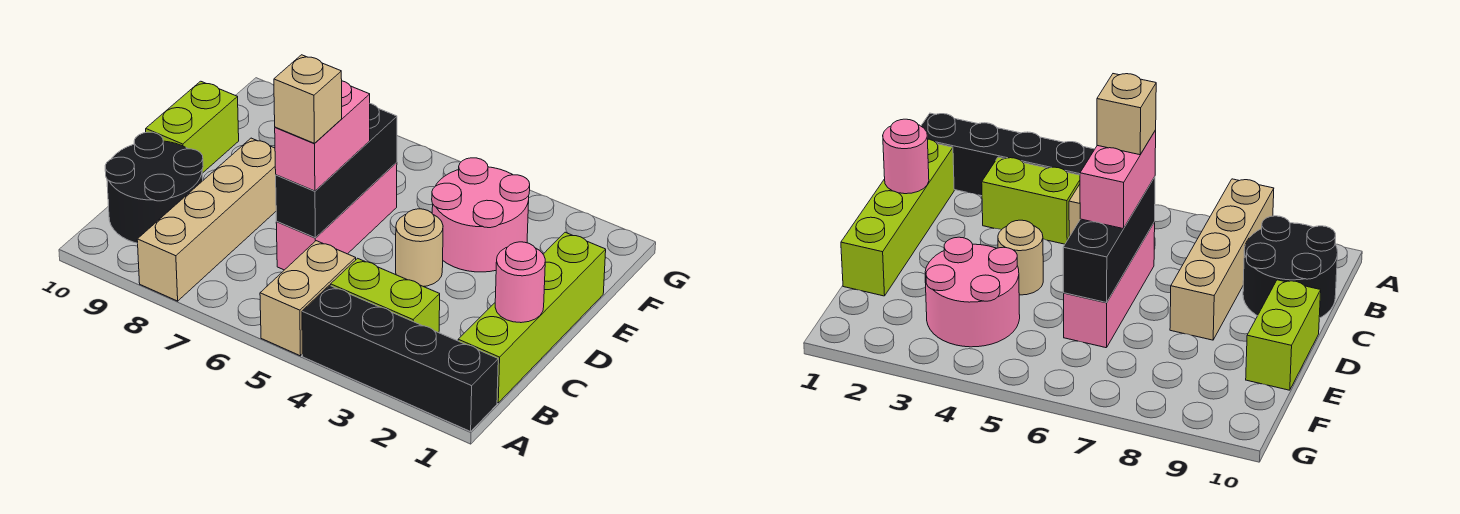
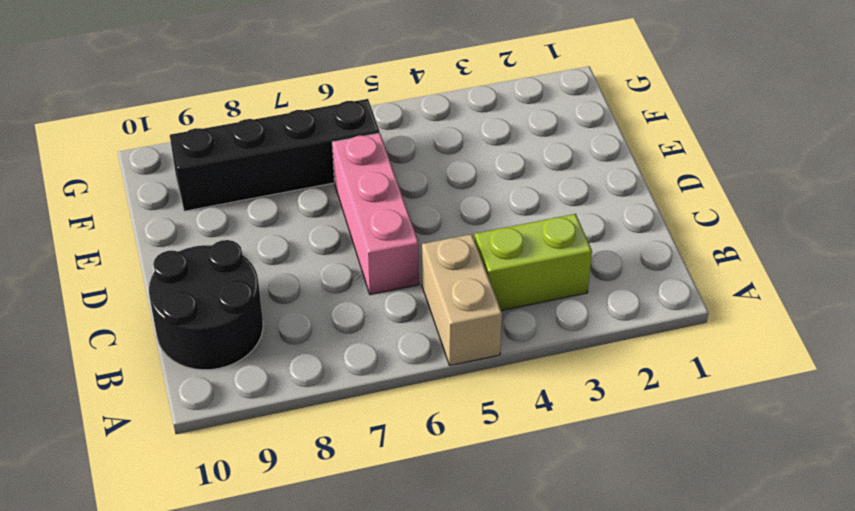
black 1x4 brick [170,99,380,211] -> black 1x4 brick moved to [302,285,498,431]
none -> tan 1x4 brick [137,138,276,301]
none -> lime 1x4 brick [458,232,606,403]
none -> tan 1x1 round brick [396,209,443,287]

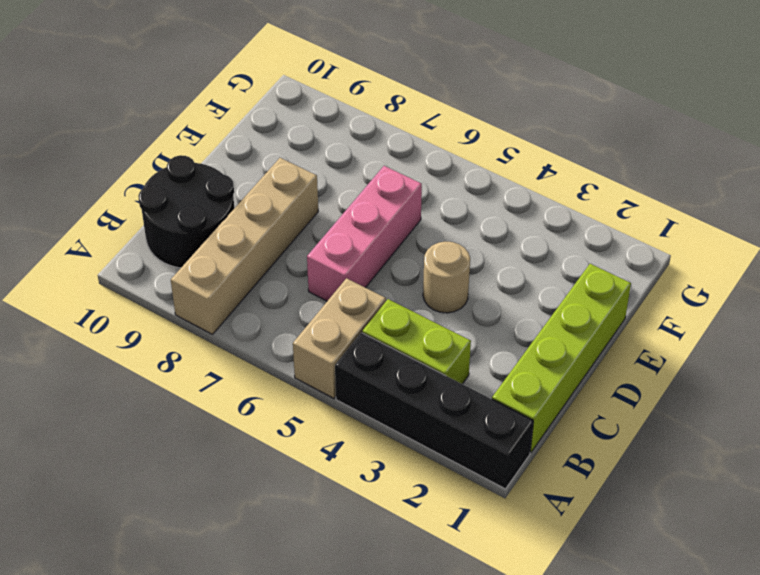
none -> lime 1x2 brick [146,81,239,173]
none -> pink 2x2 round brick [432,158,530,272]
none -> pink 1x1 round brick [495,242,545,323]

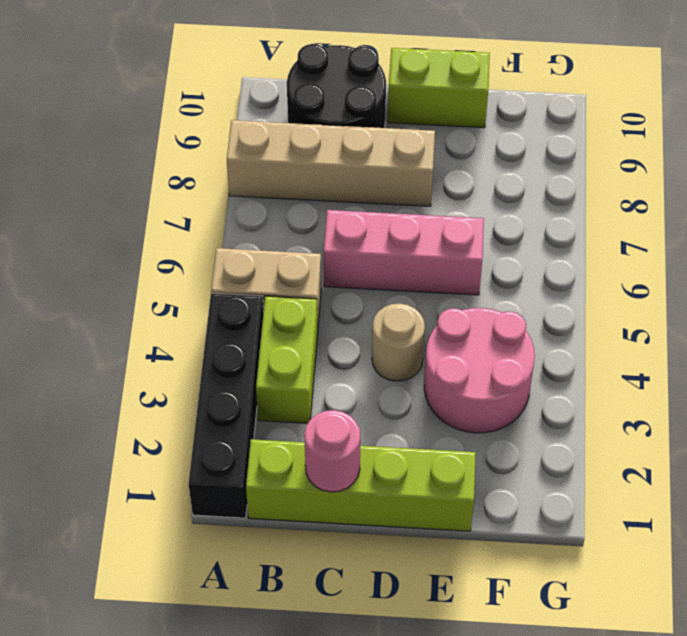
none -> black 1x3 brick [276,104,397,238]
none -> pink 1x2 brick [275,81,370,191]
none -> tan 1x1 brick [274,55,342,143]

